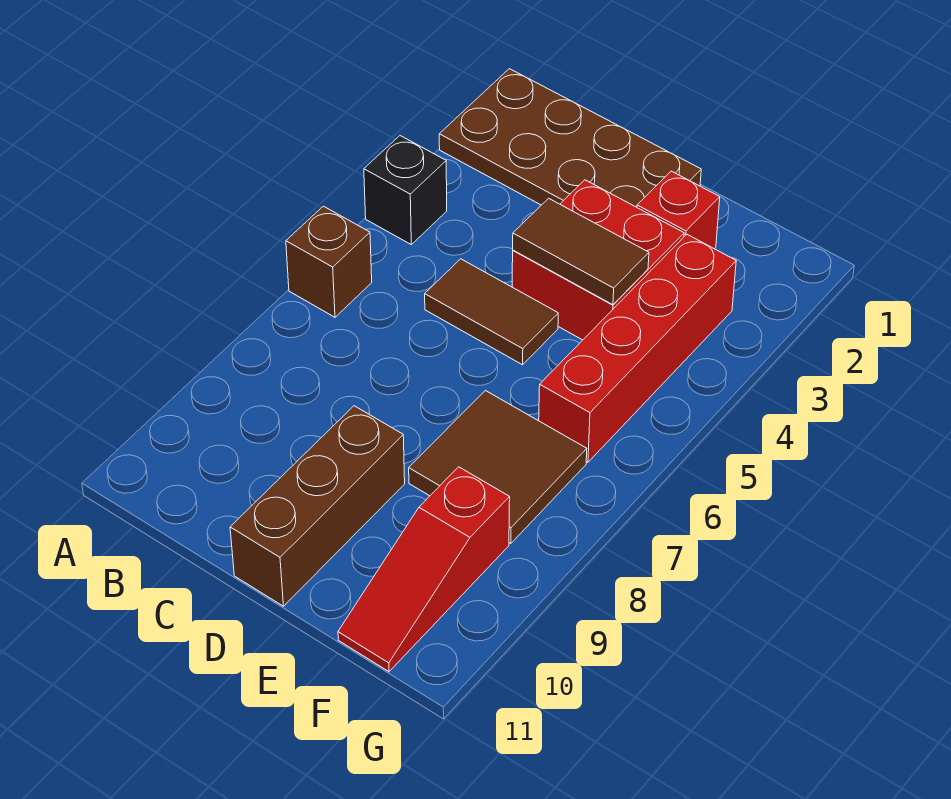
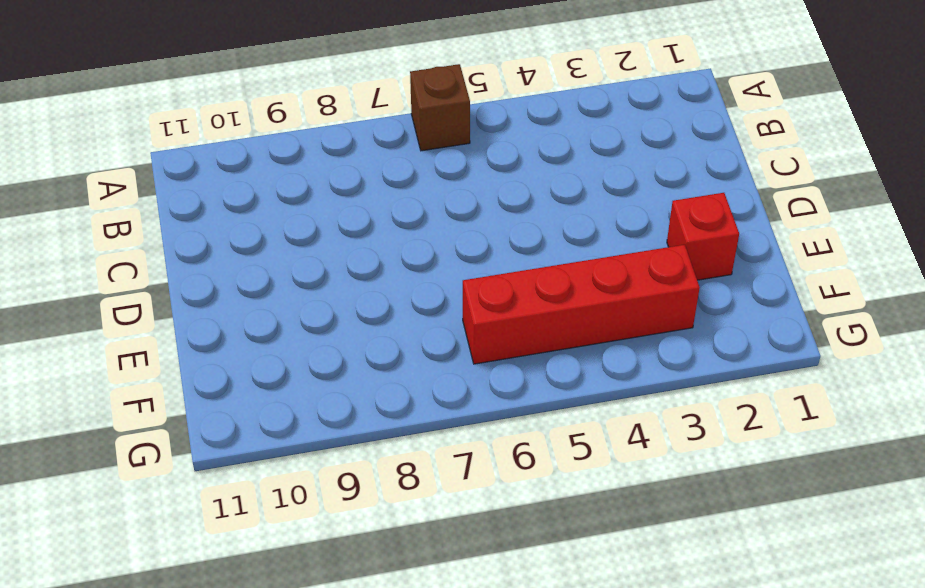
none -> brown 2x4 plate [439,69,701,207]
none -> black 1x1 brick [364,136,447,244]

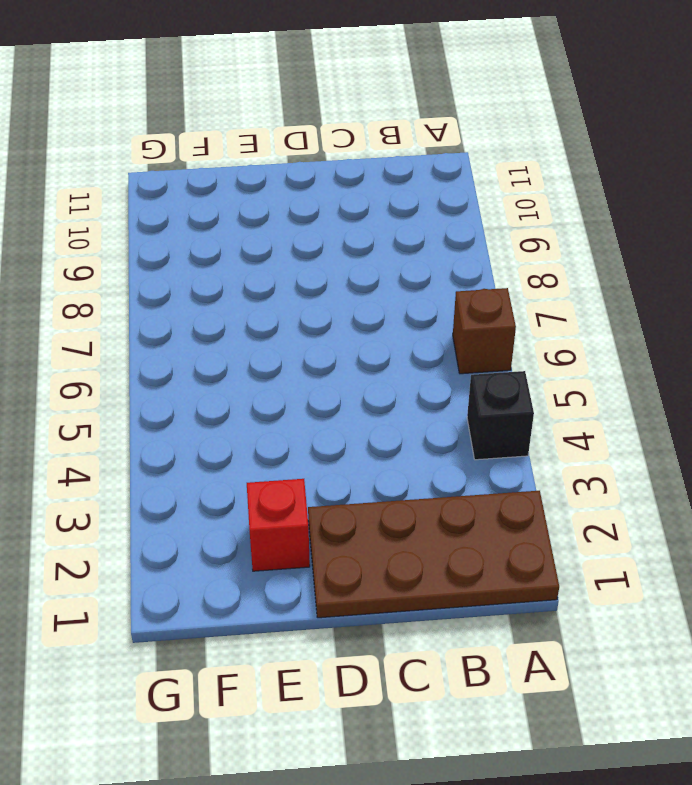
none -> brown 1x2 tile [425,259,558,365]
none -> red 2x2 brick [512,180,684,340]

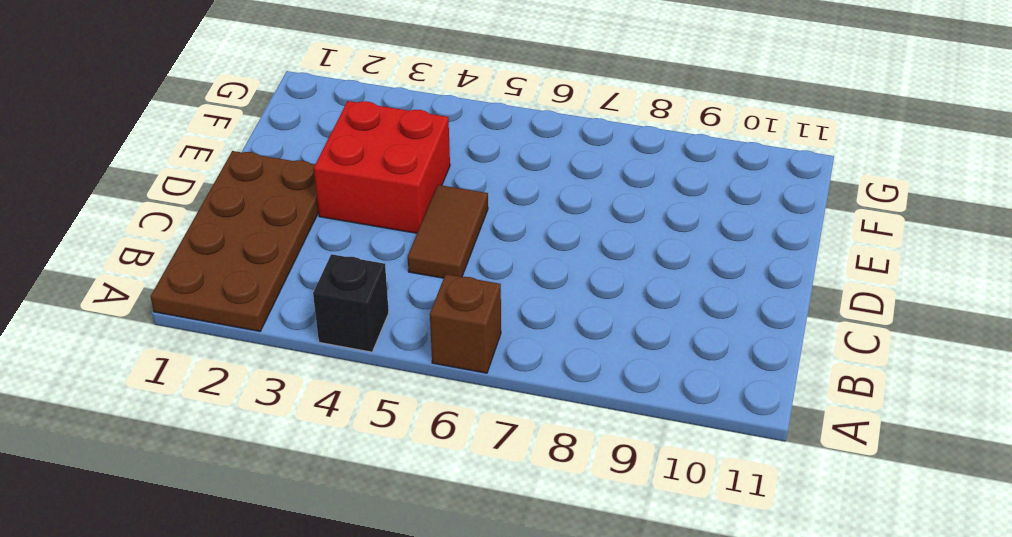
none -> brown 1x3 brick [230,406,405,606]
none -> red 1x1 brick [637,171,720,249]

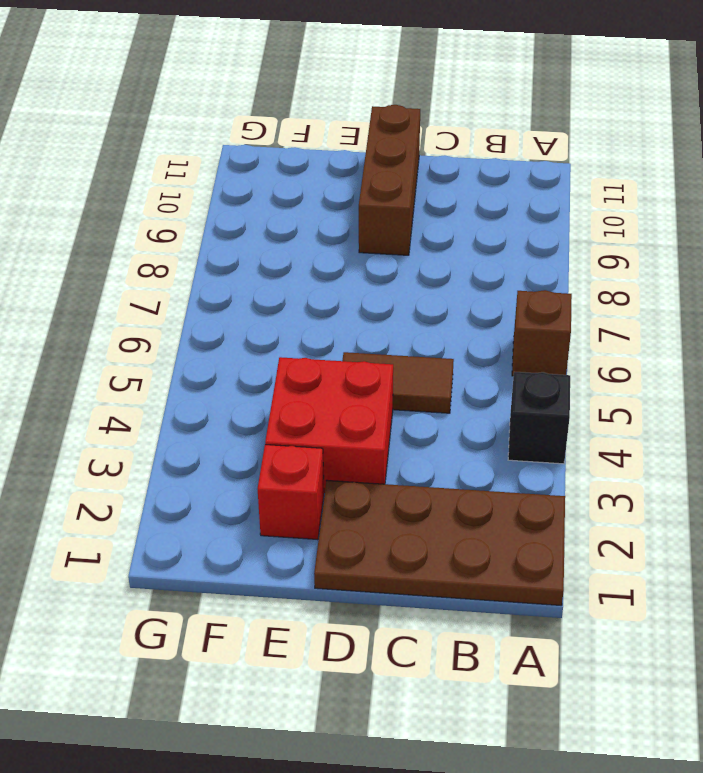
none -> brown 2x2 tile [409,391,587,544]
none -> red 1x4 brick [539,234,736,462]

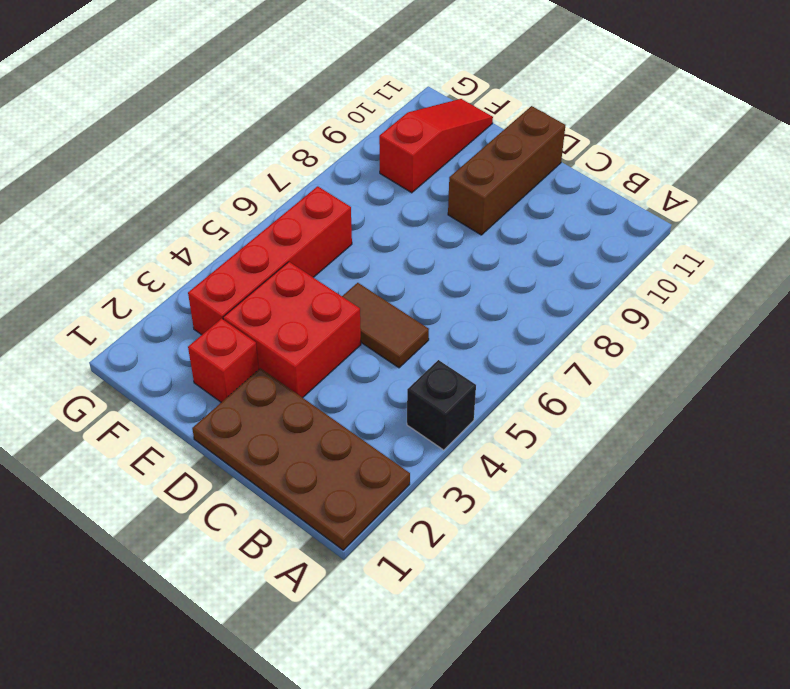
none -> brown 1x1 brick [286,206,372,317]
none -> brown 2x2 tile [409,391,587,544]

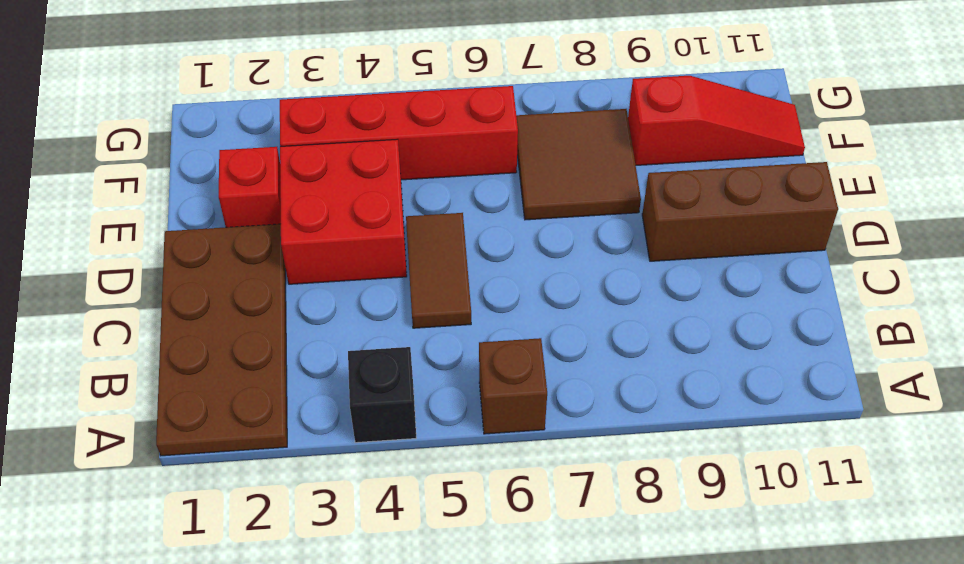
none -> brown 1x2 tile [513,198,649,305]

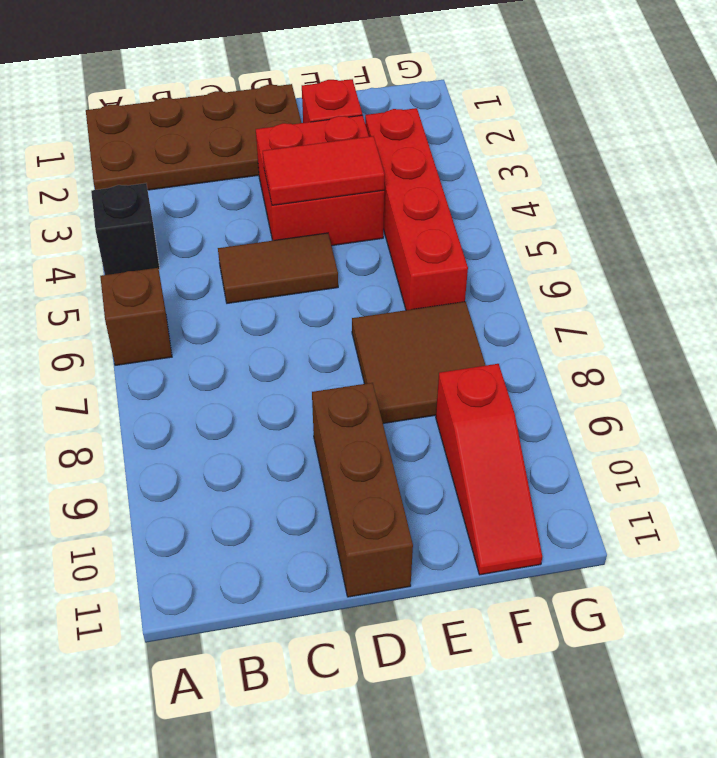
red 1x2 tile [263,136,385,205] -> brown 1x2 tile [513,198,649,305]

